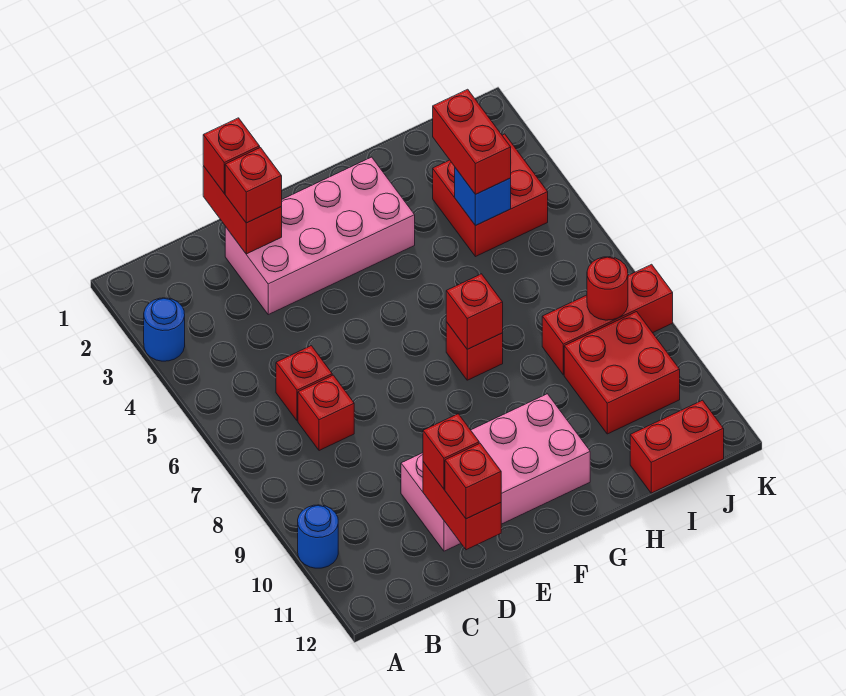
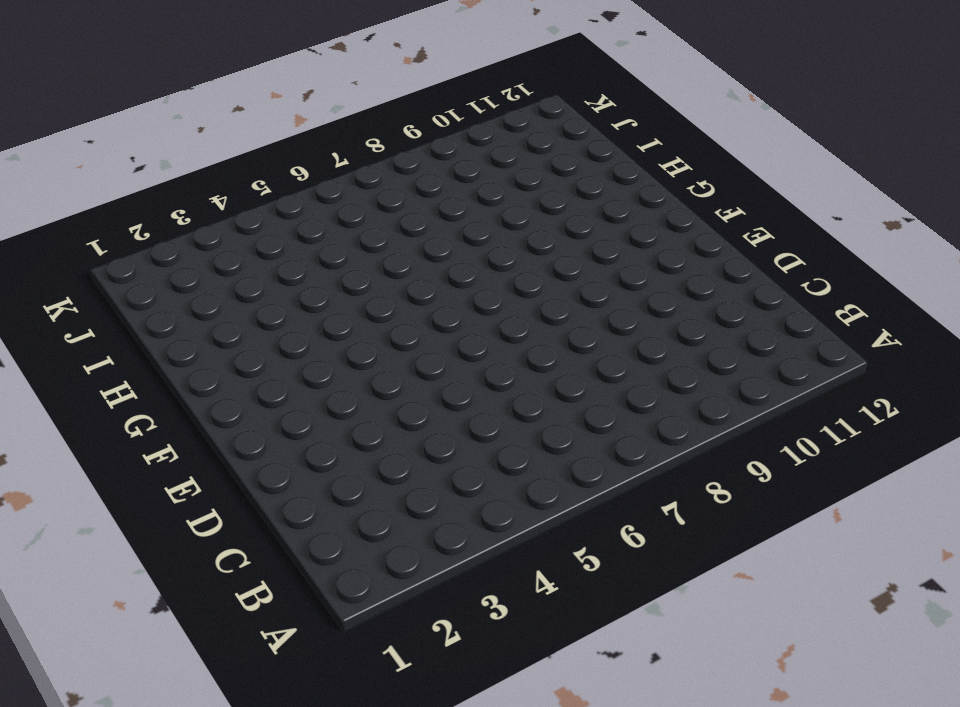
none -> blue 1x1 round brick [144,298,185,361]
none -> blue 1x1 round brick [298,505,338,568]
none -> red 1x1 brick [276,346,332,421]

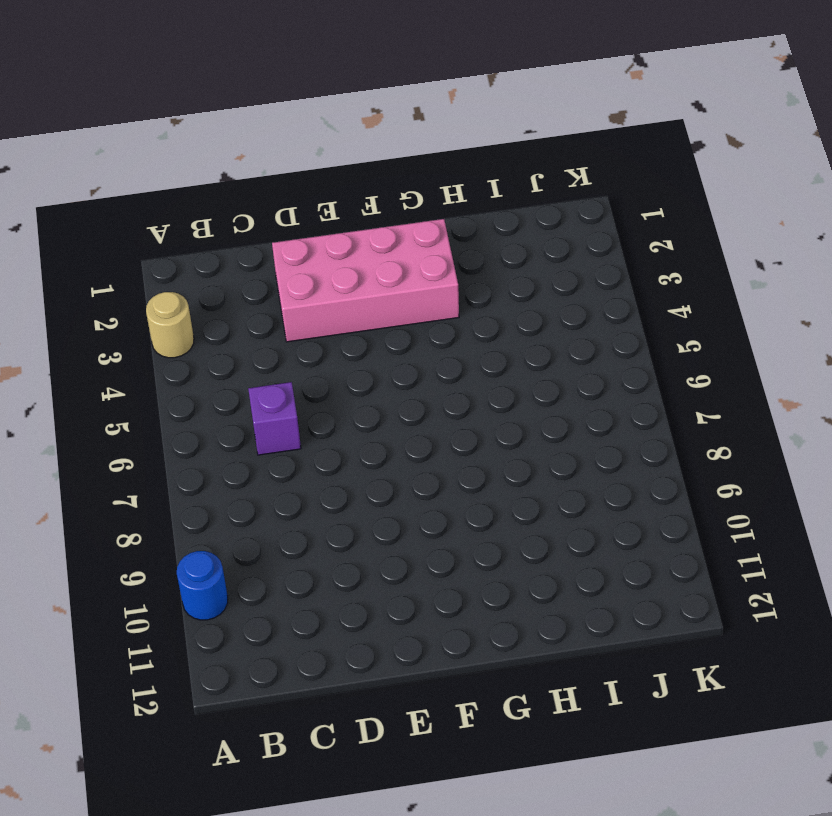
tan 1x1 round brick [146,292,194,358] -> blue 1x1 round brick [144,298,185,361]
purple 1x1 brick [248,382,301,455] -> red 1x1 brick [276,346,332,421]
none -> red 1x1 brick [298,375,354,451]
none -> pink 2x4 brick [401,394,590,551]
none -> red 1x1 brick [446,322,503,380]

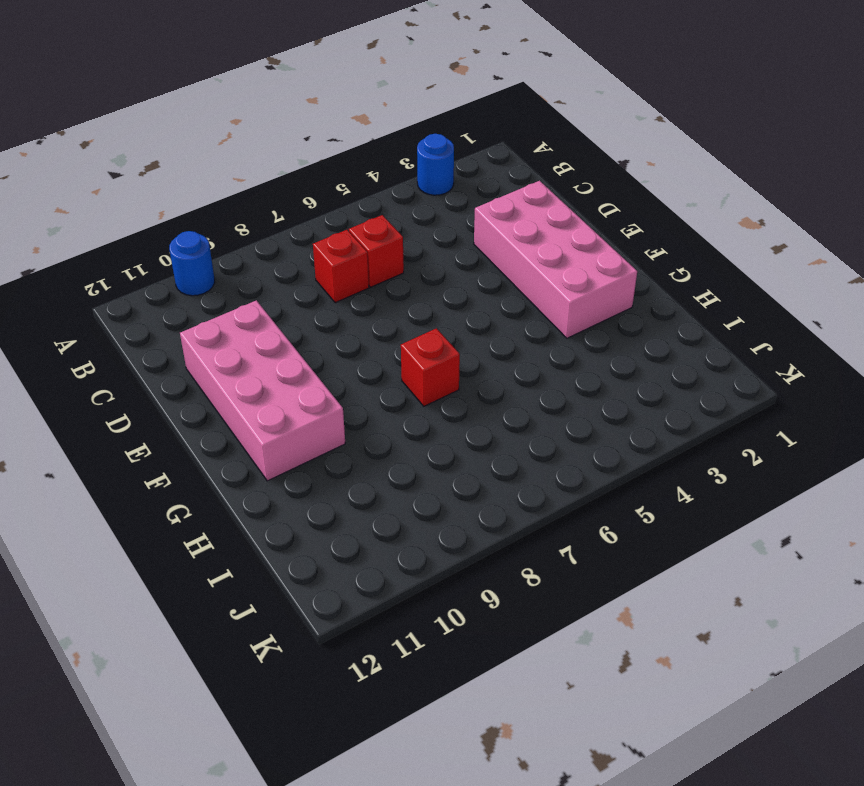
none -> red 2x2 brick [433,134,548,257]
none -> red 1x3 brick [542,264,673,375]
none -> red 2x2 brick [564,312,680,434]

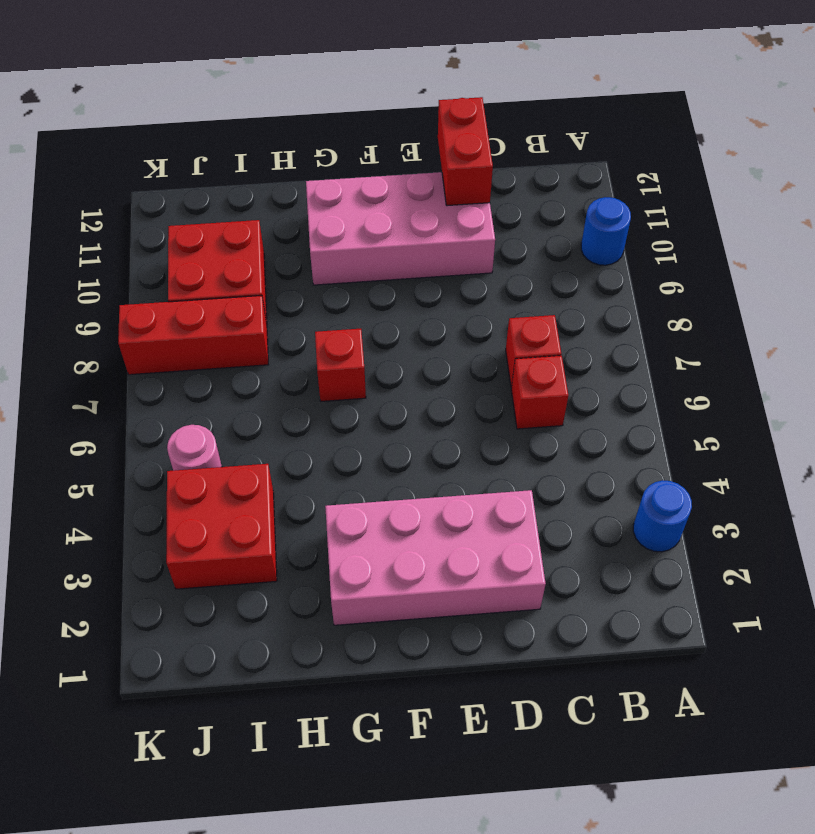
pink 1x1 round brick [167,425,222,471] -> none
none -> red 1x2 brick [630,400,724,493]
none -> red 1x2 brick [203,166,282,254]
none -> red 1x1 brick [446,274,503,349]

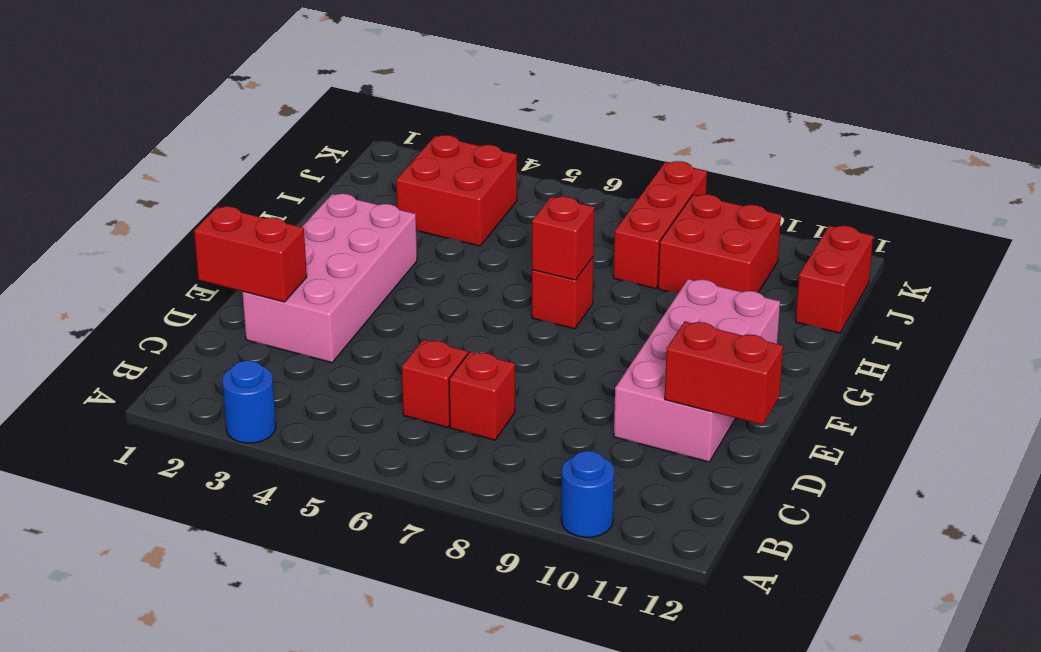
none -> blue 1x1 brick [455,168,511,226]
none -> red 1x1 round brick [587,257,628,320]
none -> red 1x1 brick [203,118,260,193]

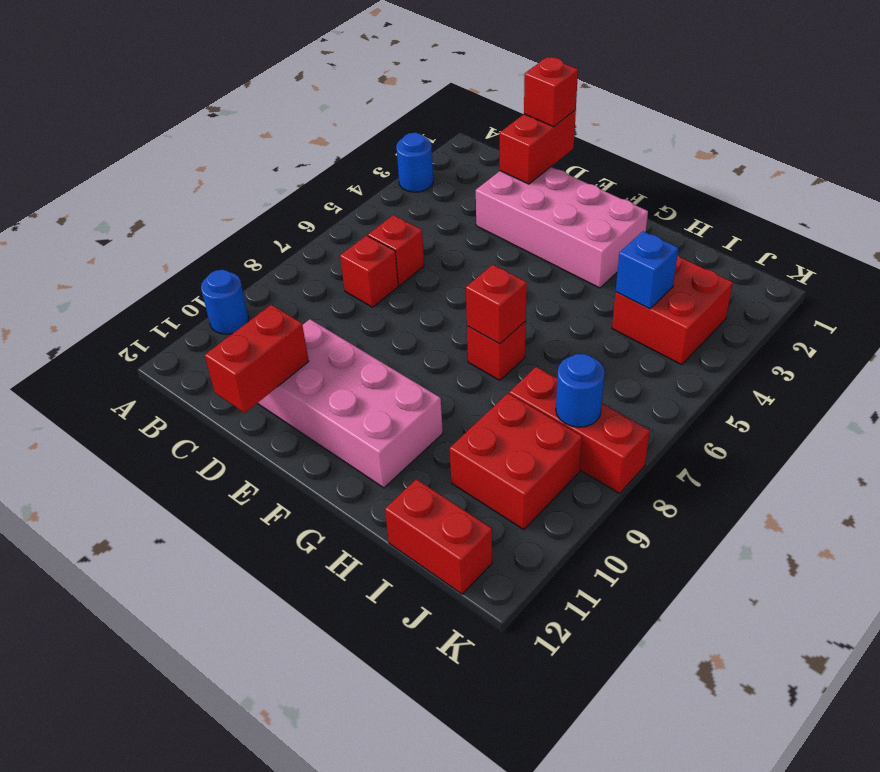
blue 1x1 round brick [556,354,605,427] -> red 1x1 round brick [587,257,628,320]
none -> red 1x1 brick [225,148,282,223]
none -> red 1x1 brick [423,414,479,489]
none -> red 1x1 brick [445,443,501,519]

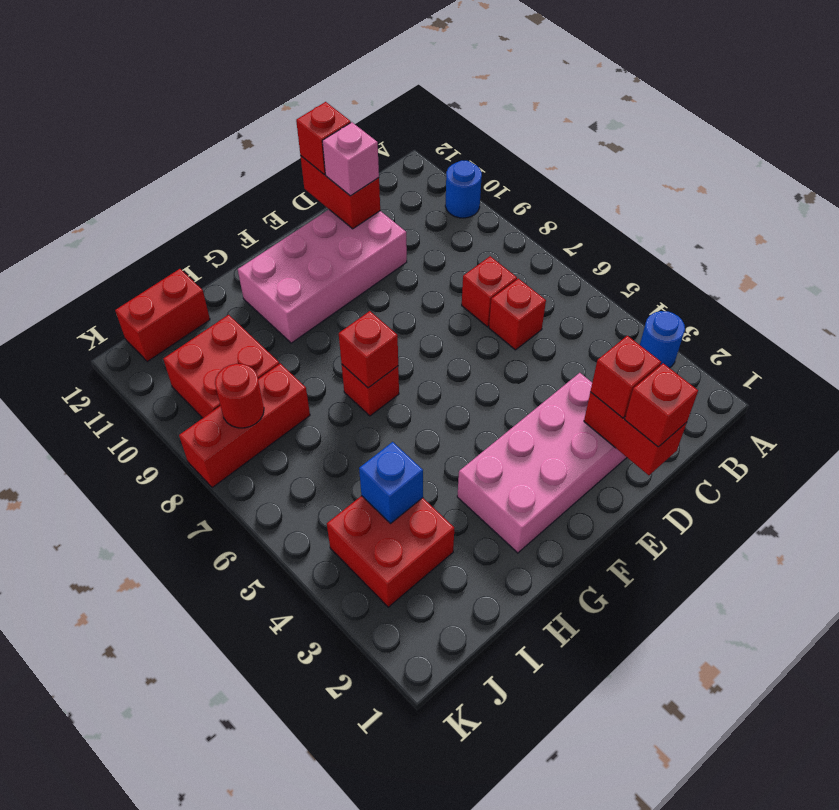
pink 1x1 brick [322,122,379,196] -> red 1x1 brick [423,414,479,489]
none -> red 1x2 brick [433,89,511,194]

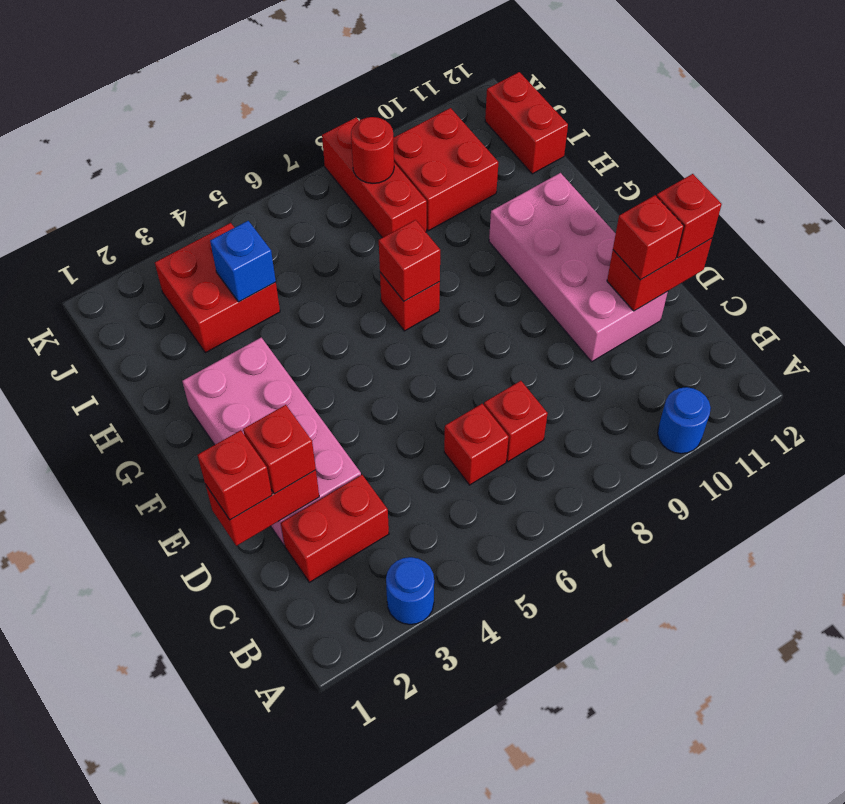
red 1x2 brick [281,475,389,582] -> red 1x2 brick moved to [433,89,511,194]

